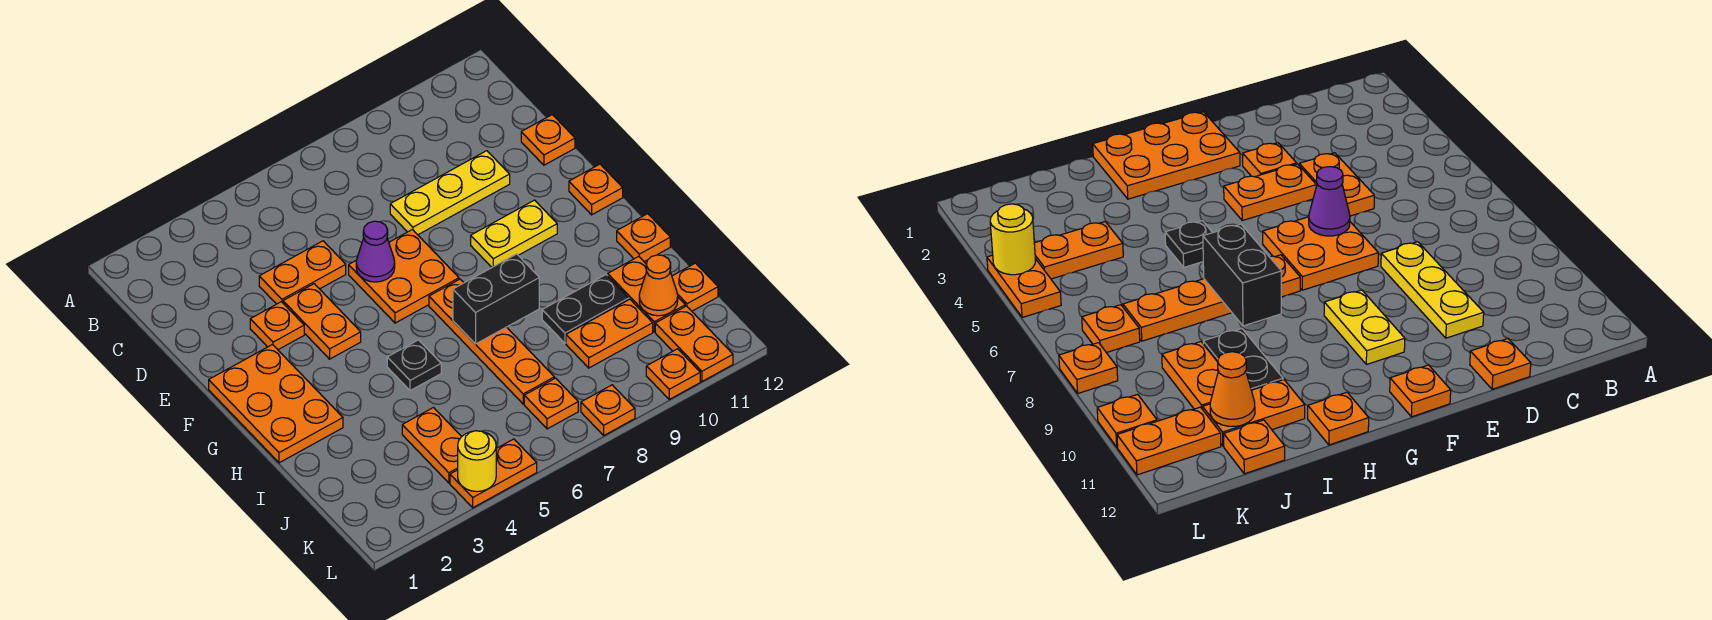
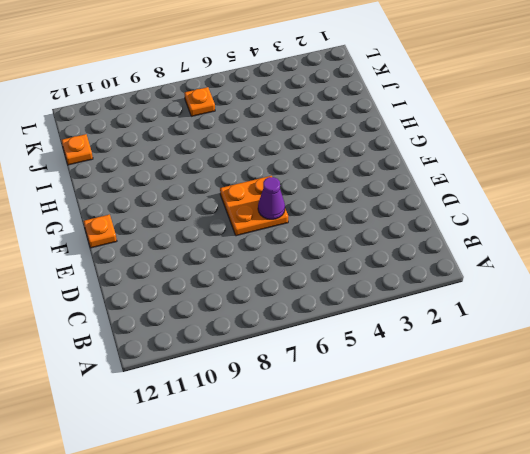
none -> orange 1x2 plate [259,241,346,304]
none -> yellow 1x3 plate [390,151,510,235]
none -> orange 1x1 plate [521,115,575,165]

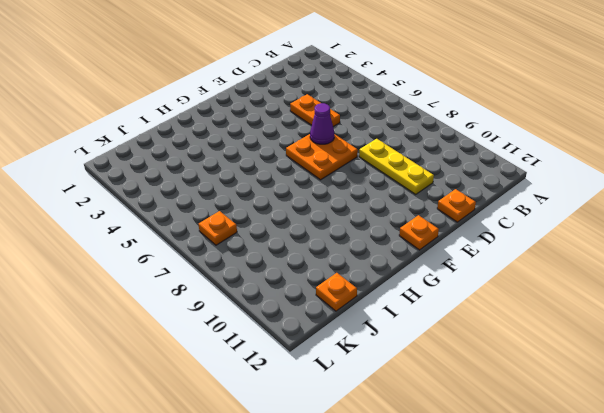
none -> orange 1x1 plate [250,302,304,350]
none -> orange 1x2 plate [283,284,361,359]
none -> orange 2x3 plate [209,345,343,463]

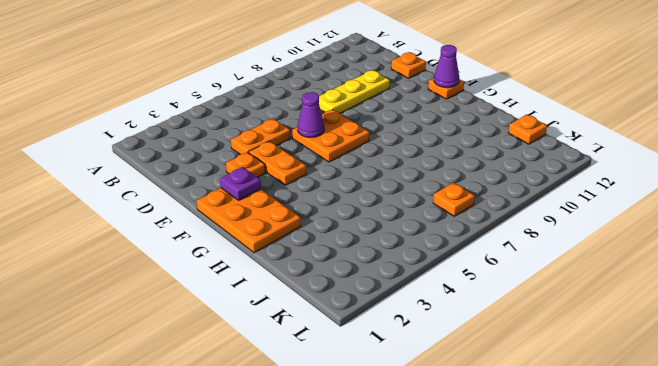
purple 1x1 plate [220,167,261,200] -> none
purple 1x1 cone [434,45,459,88] -> none
none -> yellow 1x2 plate [471,200,557,267]
none -> orange 1x4 plate [429,279,554,404]
none -> black 1x1 plate [387,340,441,391]

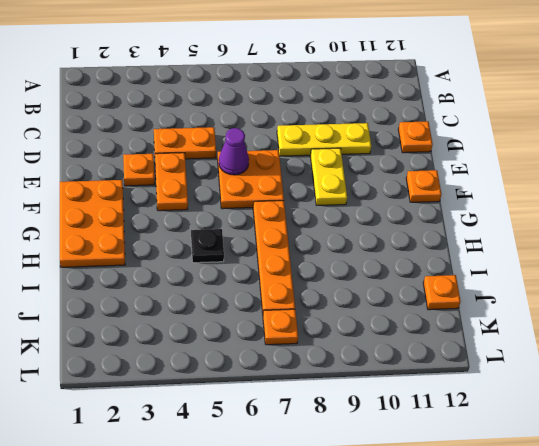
yellow 1x2 plate [310,148,347,205] -> yellow 1x2 plate turned to [471,200,557,267]
none -> orange 1x1 plate [617,214,670,262]
none -> black 1x2 plate [542,275,629,343]
none -> orange 1x2 plate [608,257,685,332]

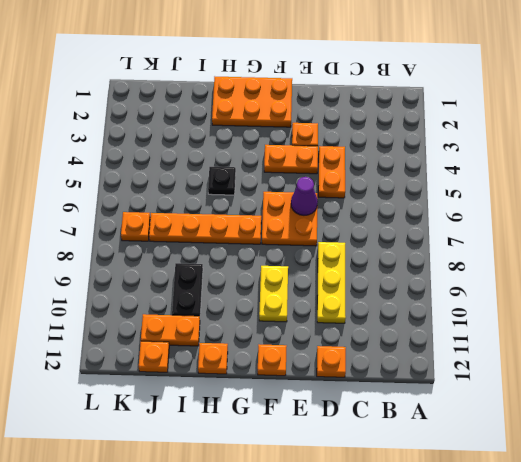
none -> orange 1x2 plate [402,408,461,483]
none -> orange 1x2 plate [566,299,653,368]
none -> orange 1x2 plate [655,306,733,381]

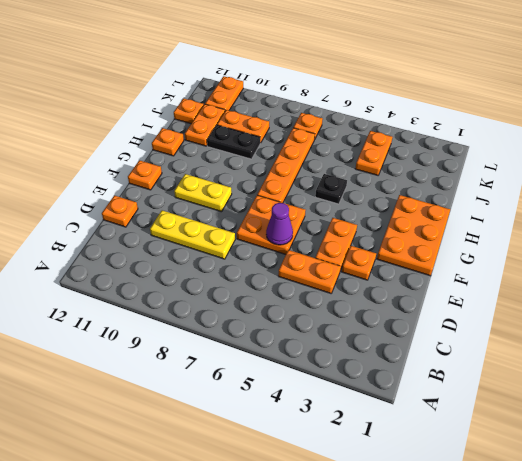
none -> orange 1x2 plate [450,439,537,508]
none -> orange 1x1 plate [581,385,635,435]
none -> orange 1x1 plate [646,349,700,399]

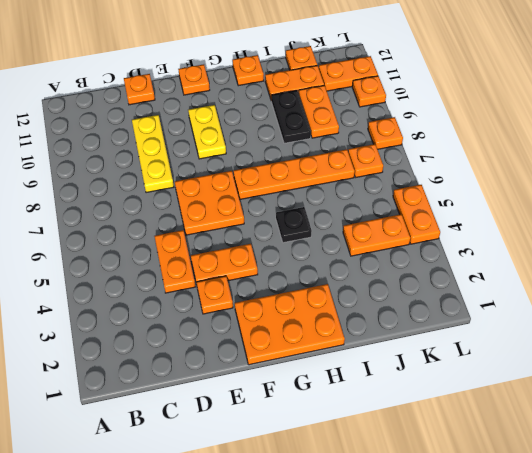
none -> purple 1x1 cone [356,221,395,282]
none -> black 1x2 brick [453,254,539,344]
none -> orange 1x1 cone [639,255,678,316]

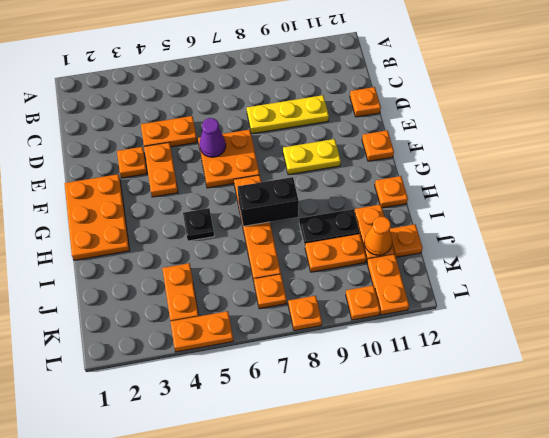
none -> yellow 1x1 round brick [458,431,496,492]

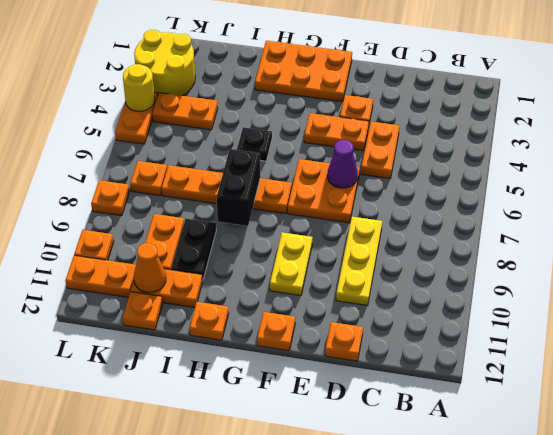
yellow 2x2 round brick [134,30,195,96] -> none

